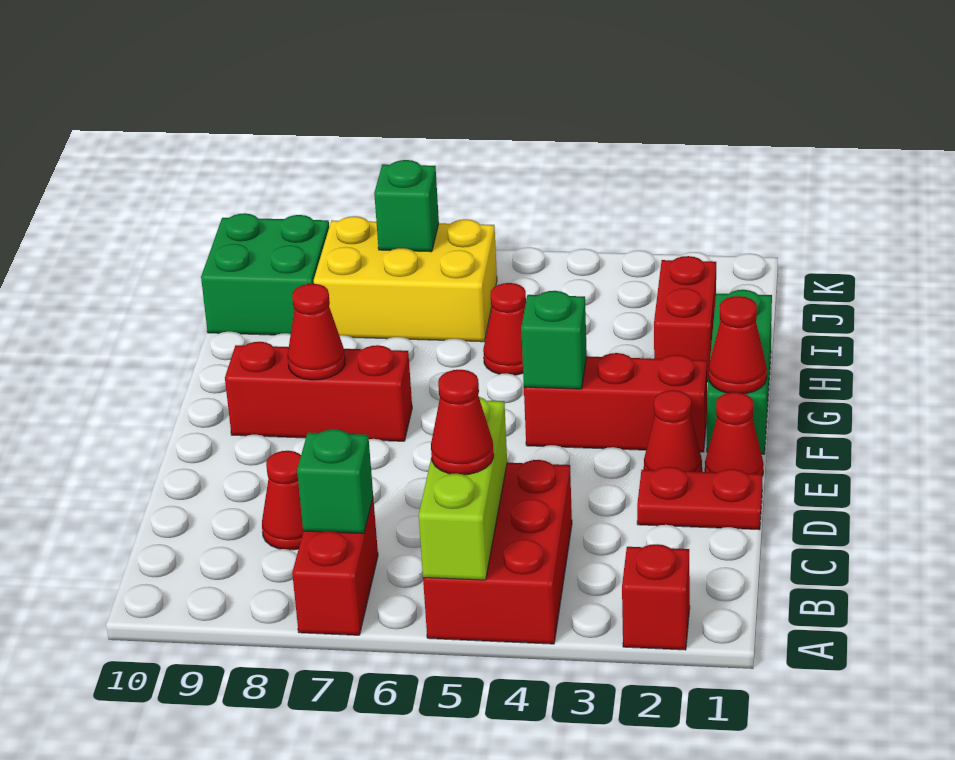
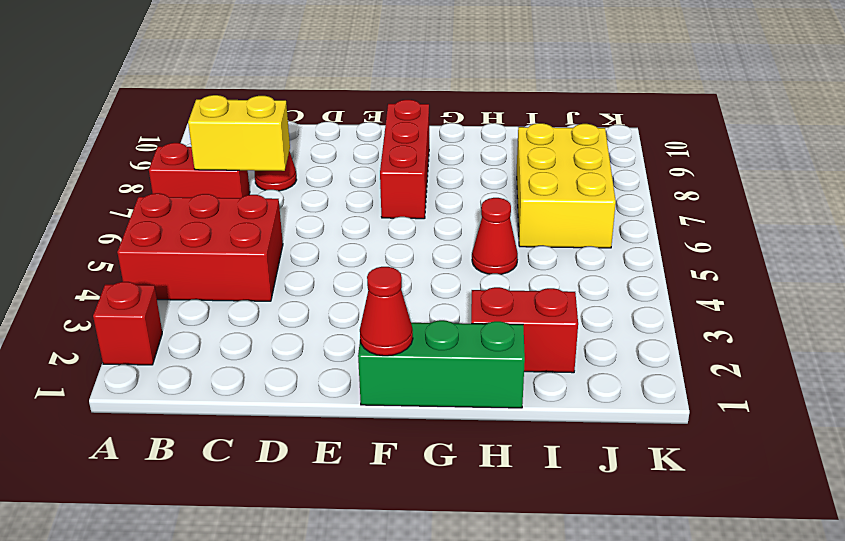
yellow 1x2 brick [188,95,290,171] -> green 1x1 brick [297,429,373,534]
none -> red 1x2 plate [637,467,762,530]
none -> red 1x1 cone [705,392,764,476]
none -> red 1x1 cone [644,390,702,472]

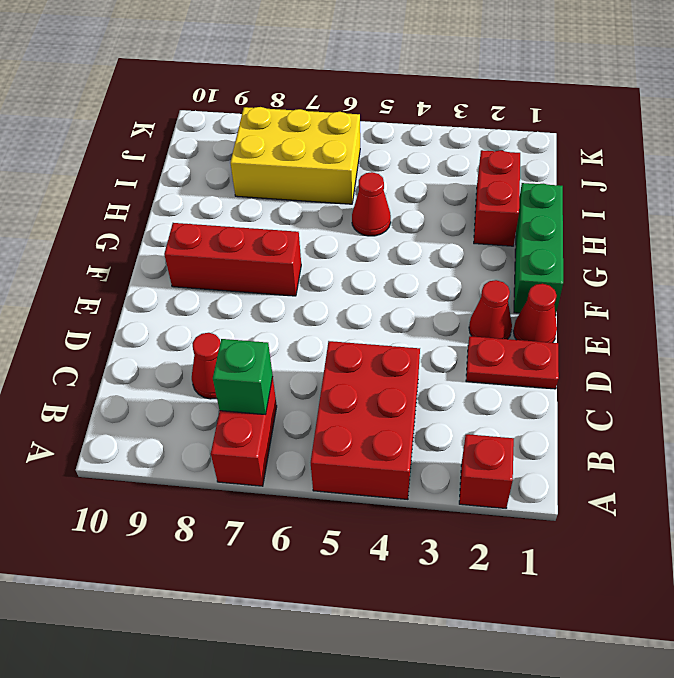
none -> red 1x3 brick [524,353,707,452]
none -> green 2x2 brick [201,213,329,335]
none -> lime 1x3 brick [419,397,507,580]

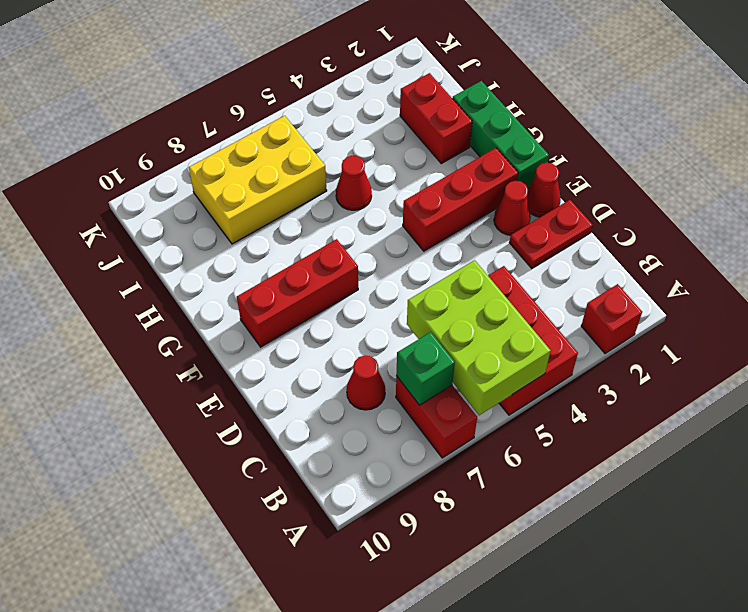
lime 2x3 brick [407,260,551,415] -> lime 1x3 brick [419,397,507,580]
none -> green 2x2 brick [201,213,329,335]
none -> red 1x1 cone [708,296,767,394]
none -> green 1x1 brick [521,291,587,389]

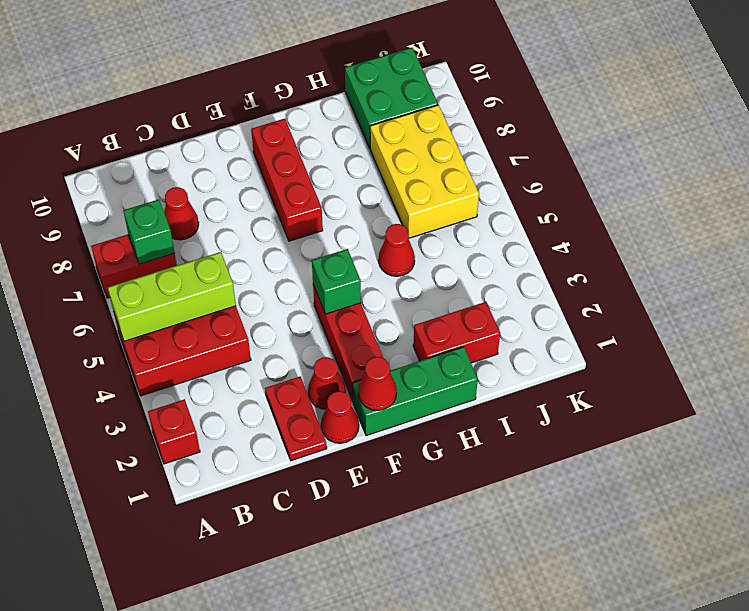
none -> red 1x1 cone [288,284,345,380]
none -> green 1x1 brick [374,160,439,252]
none -> red 1x1 cone [431,370,494,475]

